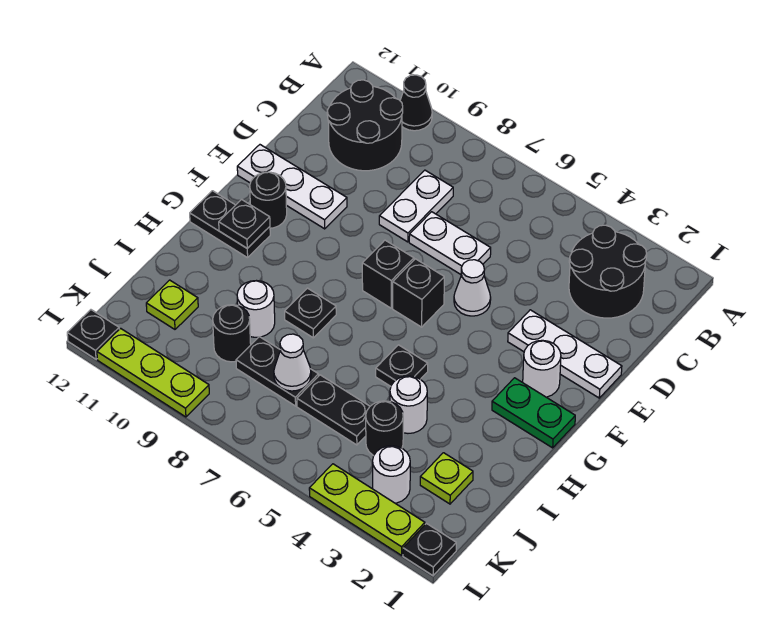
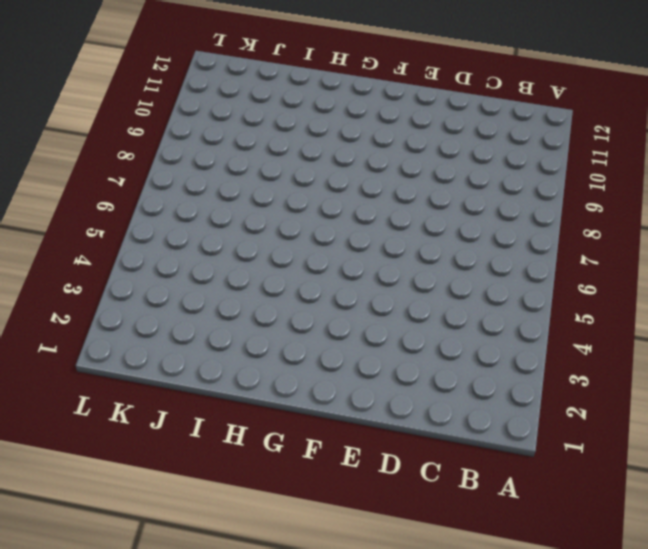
none -> black 1x1 cone [400,75,432,131]
none -> black 2x2 round brick [569,225,647,318]
none -> black 2x2 round brick [327,80,403,171]
none -> white 1x2 plate [379,170,453,242]

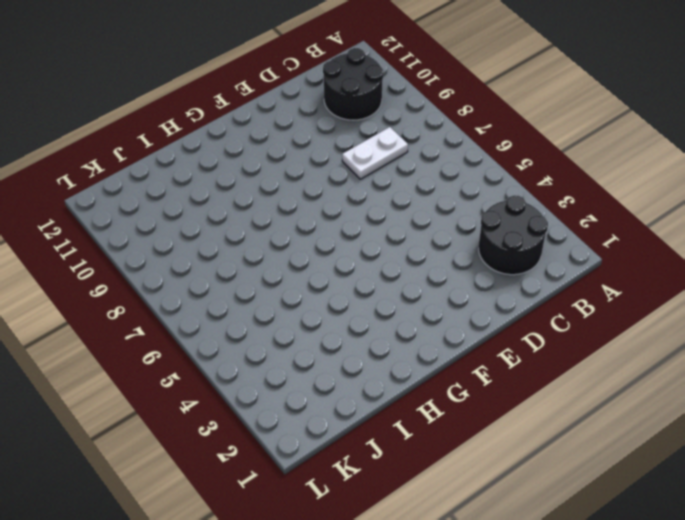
none -> black 1x1 cone [400,75,432,131]
none -> white 1x2 plate [409,212,491,275]
none -> white 1x3 plate [508,310,622,398]
none -> white 1x1 cone [454,260,491,316]

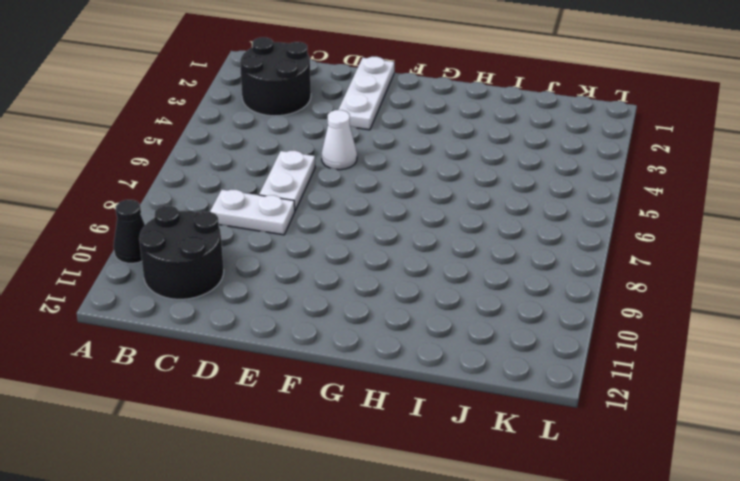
none -> white 1x3 plate [237,145,347,229]
none -> white 1x1 round brick [523,340,561,397]
none -> black 1x1 brick [393,259,444,327]
none -> black 1x1 brick [362,240,414,308]

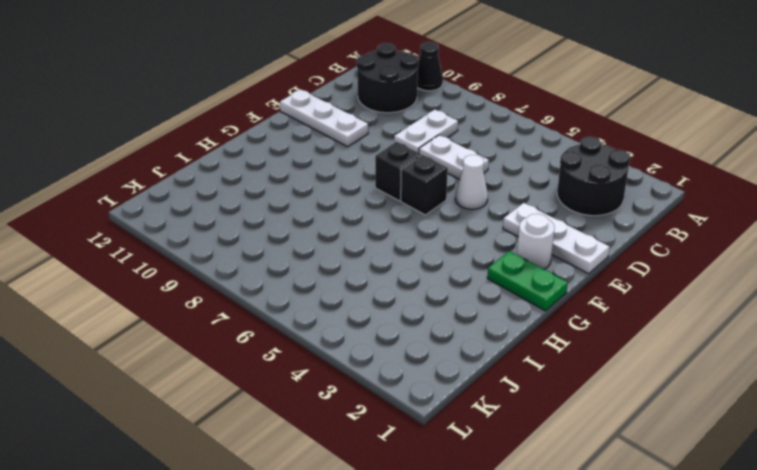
none -> black 1x1 round brick [250,172,287,228]
none -> black 1x2 plate [190,191,270,258]
none -> black 1x1 plate [376,345,428,386]
none -> black 1x1 plate [285,288,336,338]

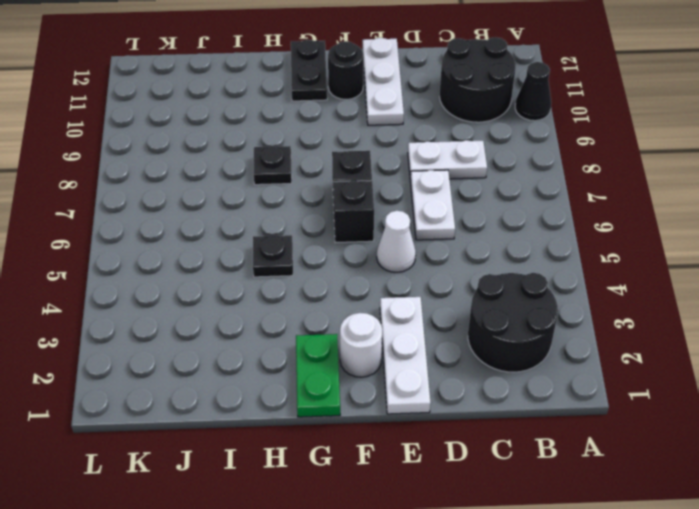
none -> white 1x1 round brick [390,376,427,433]
none -> white 1x1 round brick [237,281,275,337]
none -> lime 1x1 plate [420,453,473,504]
none -> black 1x1 round brick [366,401,403,456]

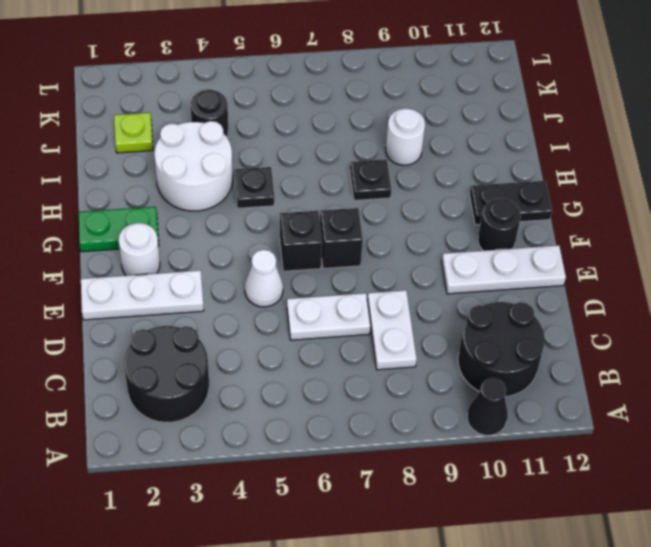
white 2x2 round brick [154,121,233,211] -> white 1x1 round brick [390,376,427,433]
none -> black 1x2 plate [297,375,370,445]
none -> black 1x2 plate [236,337,319,406]
none -> black 1x1 round brick [213,305,251,362]
none -> lime 1x1 plate [146,280,198,329]

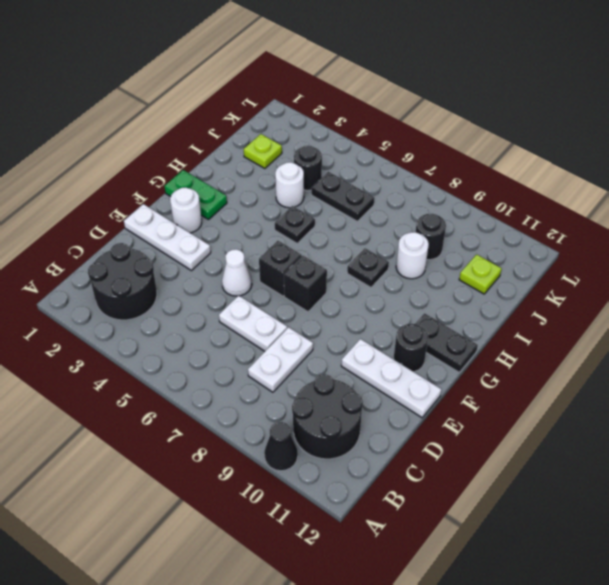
none -> black 1x2 plate [236,337,319,406]
none -> white 1x1 round brick [373,446,410,503]
none -> black 1x1 plate [403,523,456,576]
none -> lime 1x3 plate [309,464,425,555]

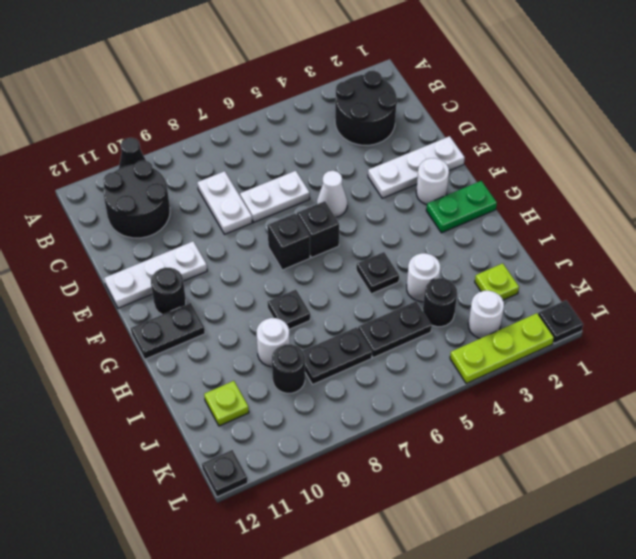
none -> lime 1x3 plate [97,328,209,417]
none -> black 1x1 plate [219,200,270,248]
none -> white 1x1 cone [274,334,311,391]

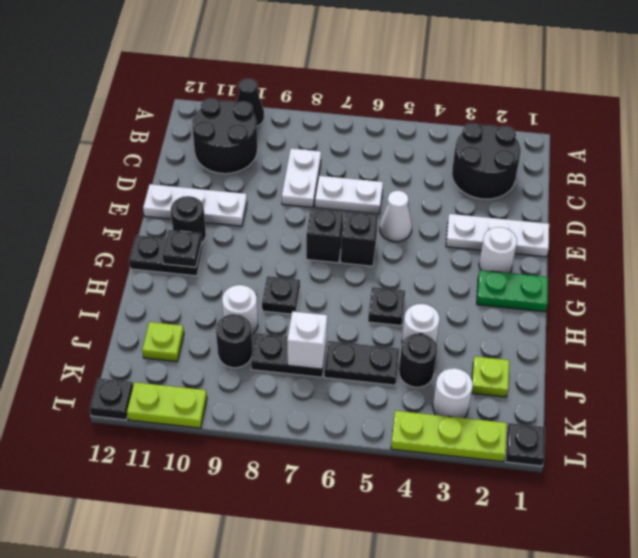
white 1x1 brick [287,311,327,369] -> white 1x1 cone [274,334,311,391]
lime 1x2 plate [127,382,207,428] -> lime 1x3 plate [97,328,209,417]

